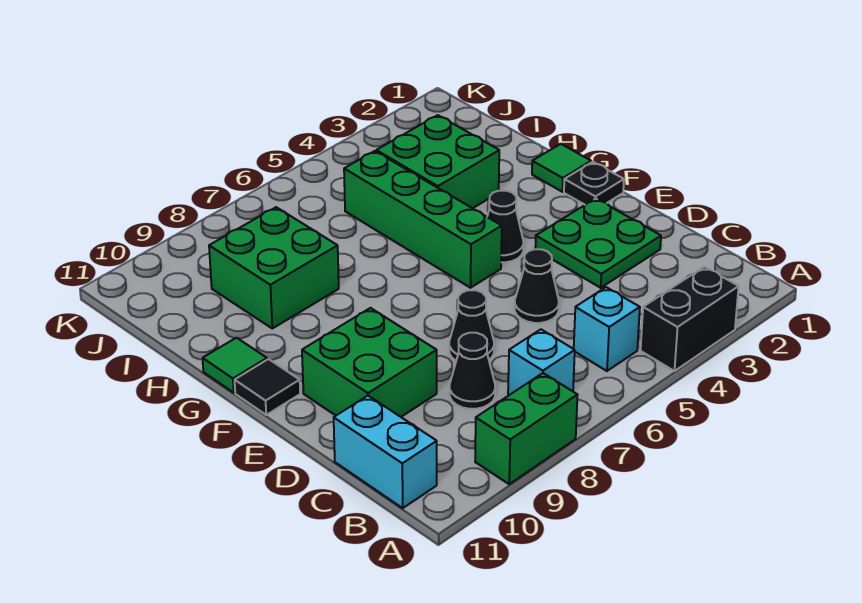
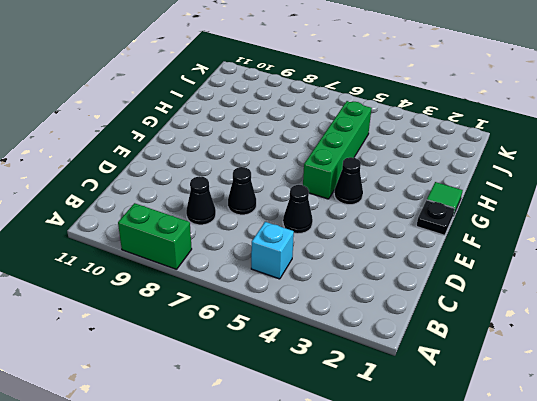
none -> black 1x2 brick [641,267,739,371]
none -> cyan 1x1 brick [508,329,575,395]
none -> cyan 1x2 brick [334,396,437,508]

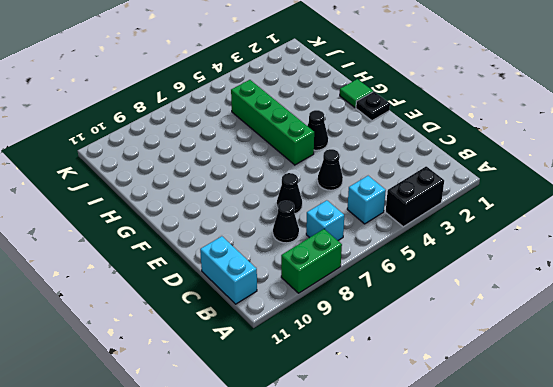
none -> green 2x2 plate [535,198,661,288]
none -> green 2x2 brick [302,308,437,417]
none -> black 1x1 tile [235,359,300,415]

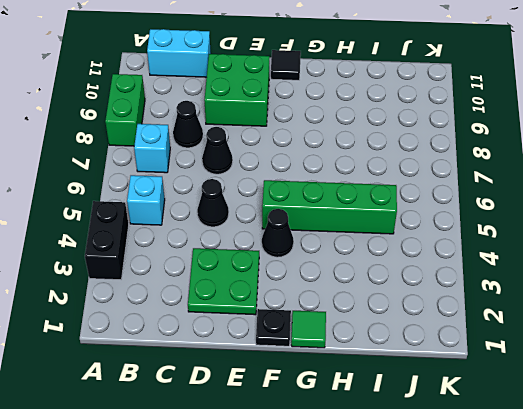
none -> green 1x1 tile [203,338,267,393]
none -> green 2x2 brick [376,115,499,208]
none -> green 2x2 brick [209,207,339,328]

